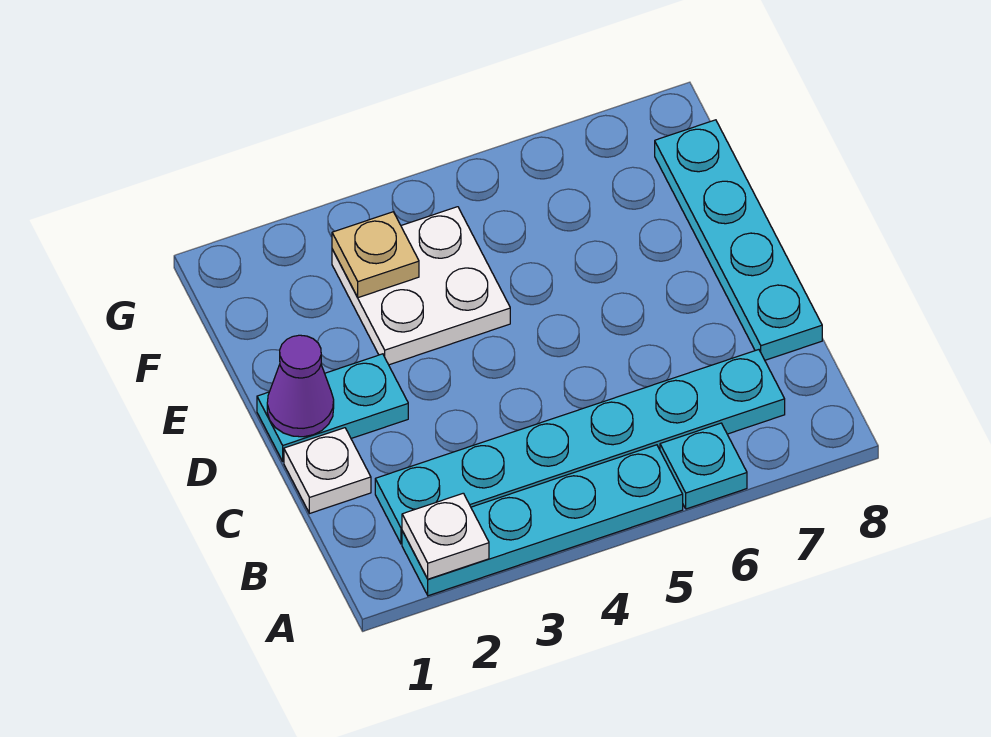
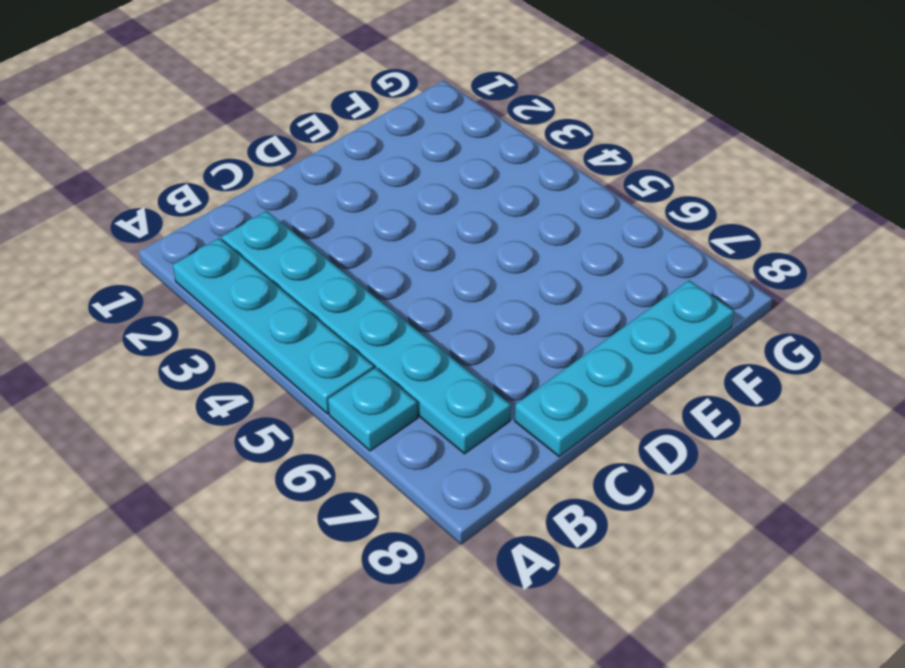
none -> white 1x1 plate [284,428,371,513]
none -> cyan 1x2 plate [257,354,408,461]

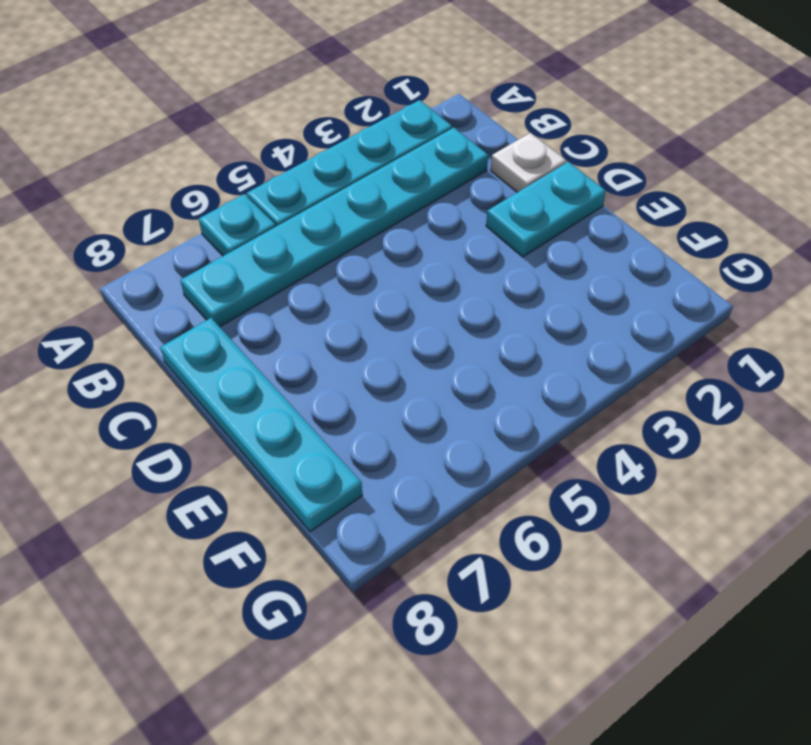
none -> white 2x2 plate [332,207,510,365]
none -> white 1x1 plate [402,493,489,579]

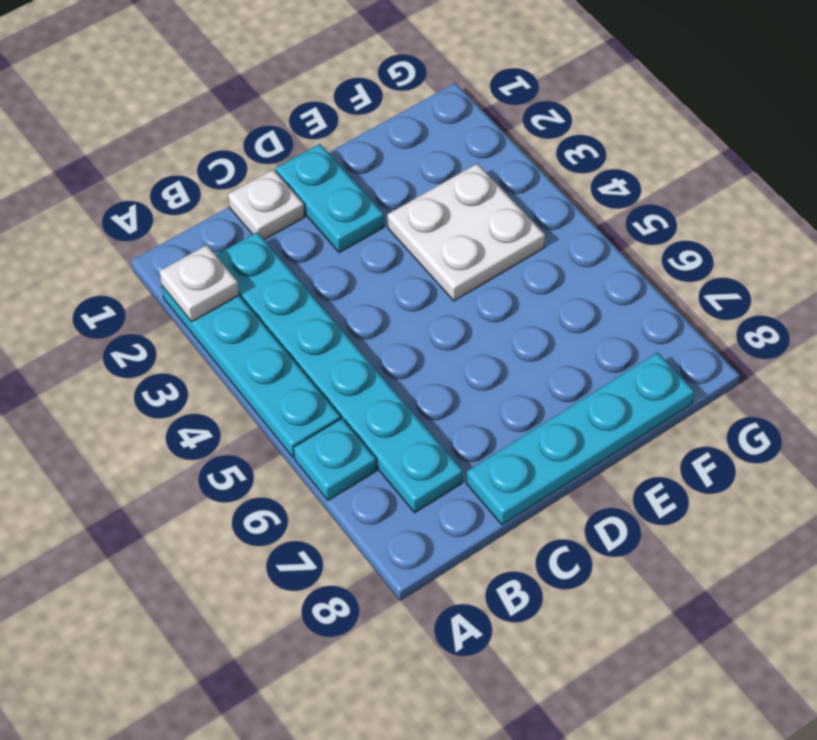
none -> purple 1x1 cone [267,335,334,437]
none -> tan 1x1 plate [332,212,419,298]

